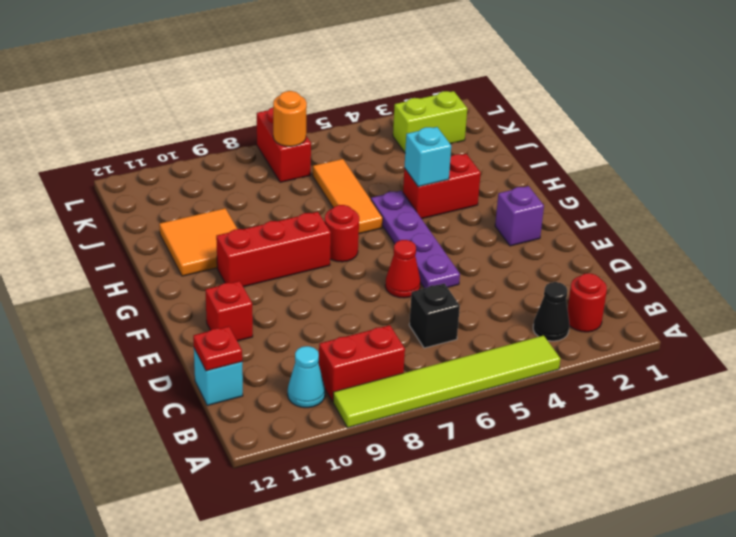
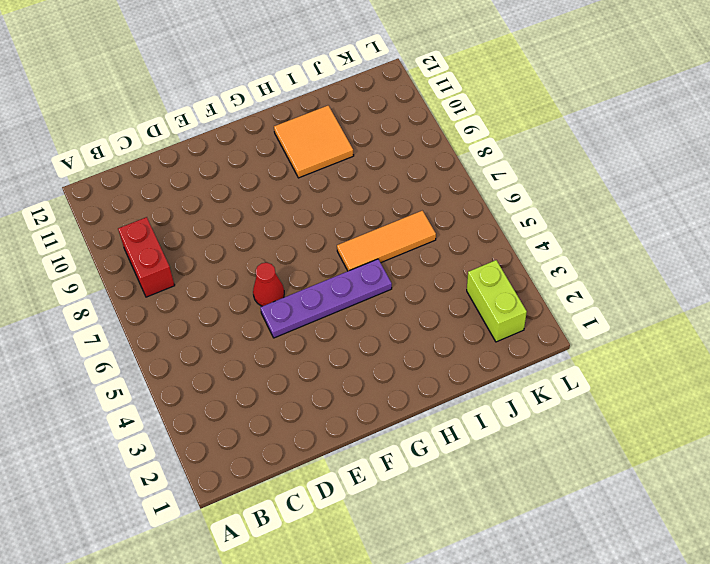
none -> lime 1x6 tile [333,335,560,428]
none -> red 1x1 round brick [568,273,607,332]
none -> black 1x1 cone [533,282,569,341]

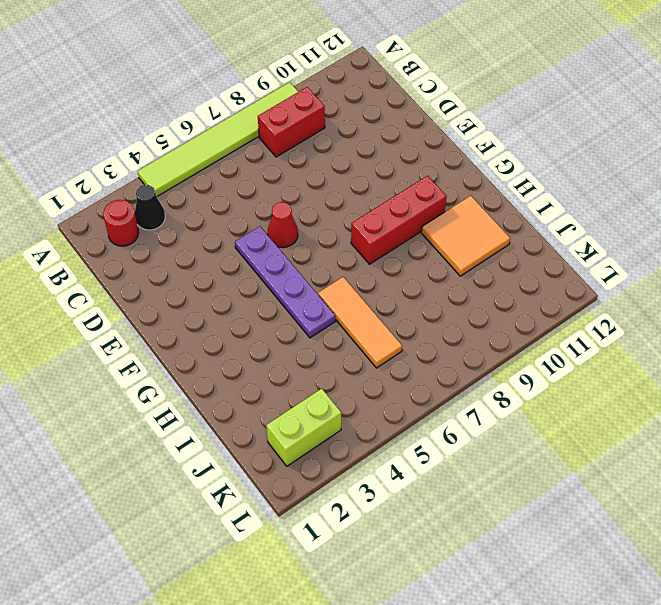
none -> cyan 1x1 cone [288,346,325,408]
none -> black 1x1 brick [409,283,460,348]
none -> cyan 1x1 brick [194,349,243,405]

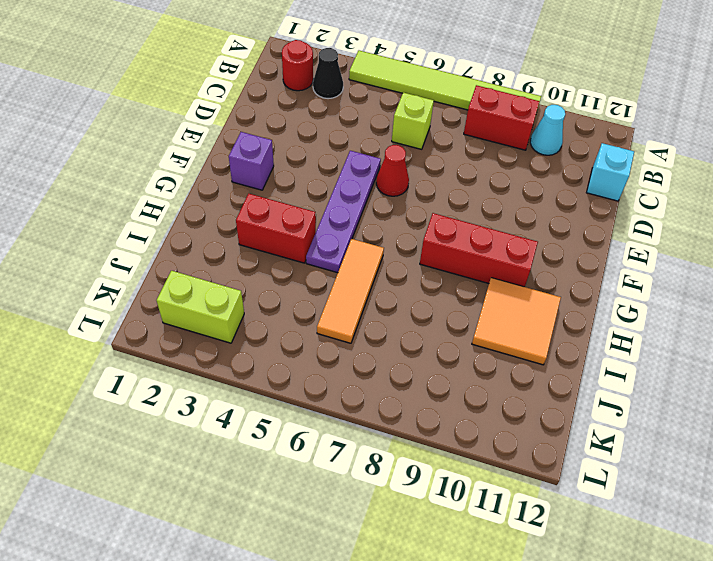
lime 1x1 brick [392,92,434,149] -> black 1x1 brick [409,283,460,348]
none -> red 1x1 brick [205,281,253,341]
none -> red 1x1 round brick [325,205,359,262]
none -> red 1x2 brick [257,107,311,182]

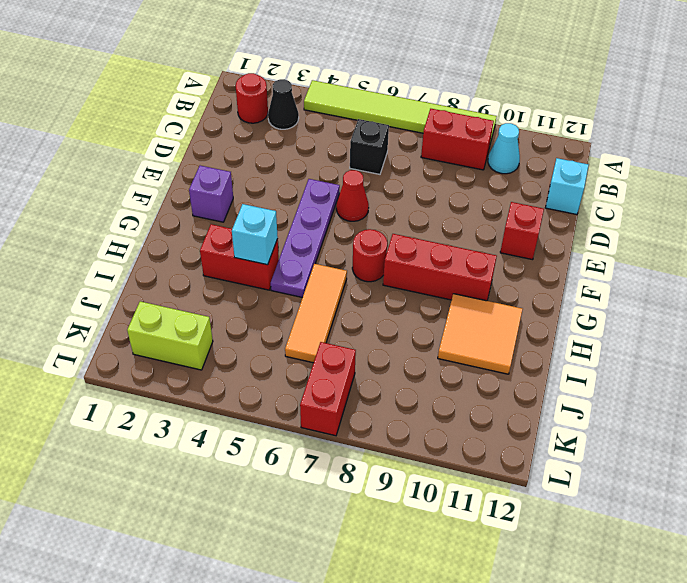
none -> red 1x1 plate [193,326,242,371]
none -> orange 1x1 round brick [273,91,307,146]

